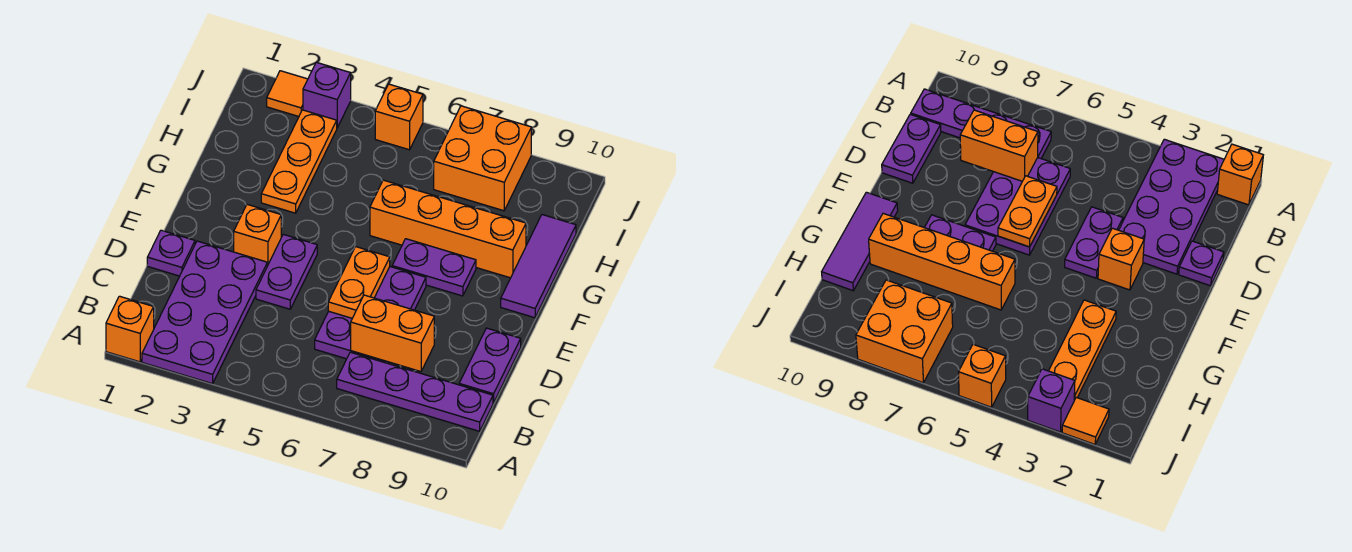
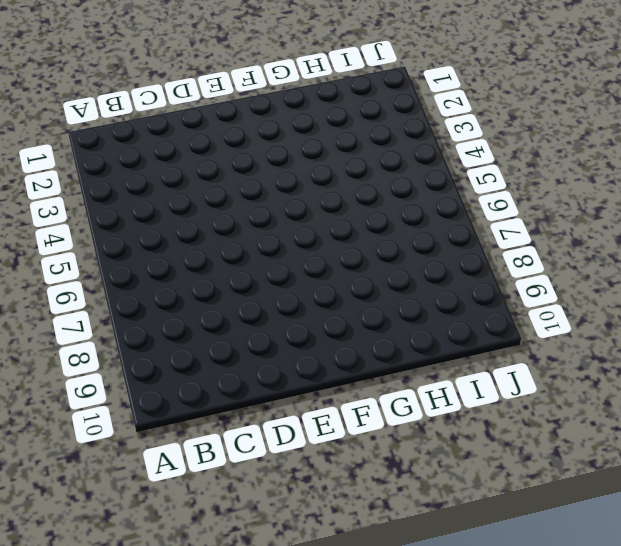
none -> orange 1x1 brick [106,296,154,362]
none -> purple 2x4 plate [142,241,267,384]
none -> purple 1x4 plate [337,352,493,431]

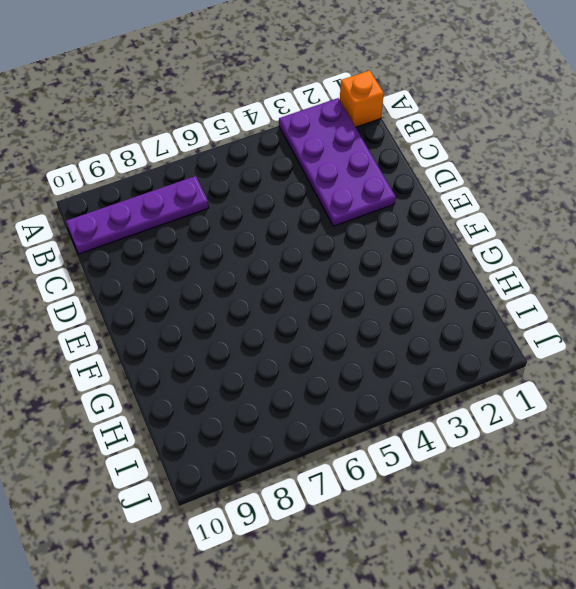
none -> purple 2x3 plate [315,267,426,364]
none -> purple 1x2 plate [459,328,521,403]
none -> purple 1x1 plate [147,230,195,276]

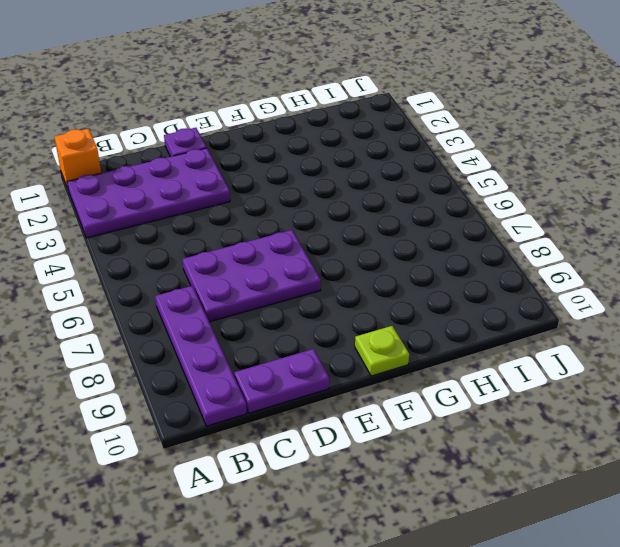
lime 1x1 plate [355,326,409,376] -> purple 1x3 tile [501,215,576,318]
none -> purple 1x2 plate [256,234,317,309]
none -> orange 1x1 brick [234,204,281,266]
none -> purple 1x2 plate [392,239,476,296]

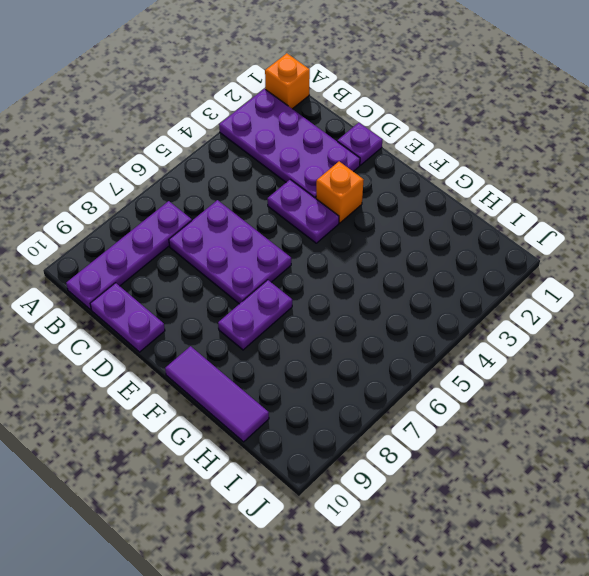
none -> orange 1x3 plate [261,110,337,213]
none -> orange 1x4 brick [370,180,526,278]
none -> orange 2x2 brick [434,106,531,211]

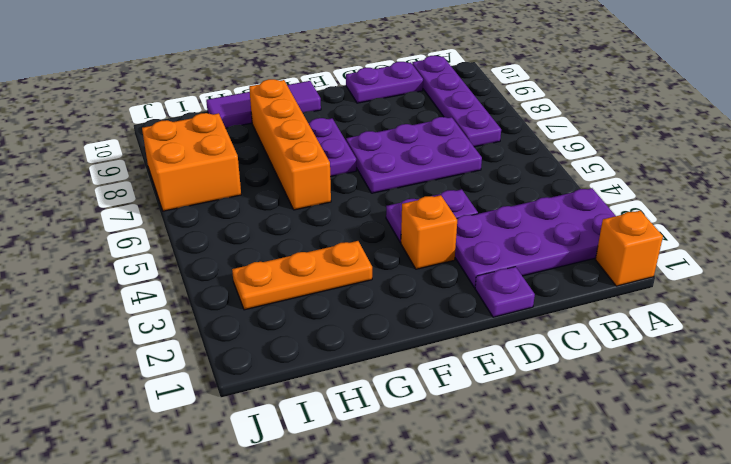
none -> orange 1x1 tile [267,71,308,116]
none -> purple 1x1 brick [303,62,351,128]
none -> orange 1x1 brick [375,84,423,150]

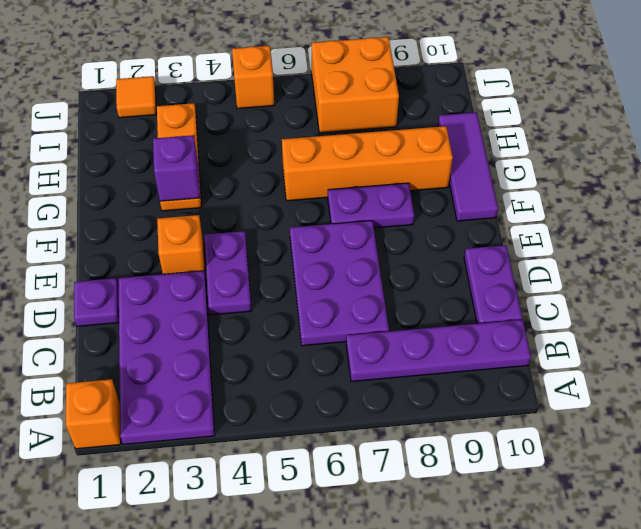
purple 1x1 brick [153,135,200,201] -> purple 1x1 brick moved to [303,62,351,128]
none -> orange 1x2 brick [351,295,434,372]
none -> orange 1x2 plate [328,247,390,318]

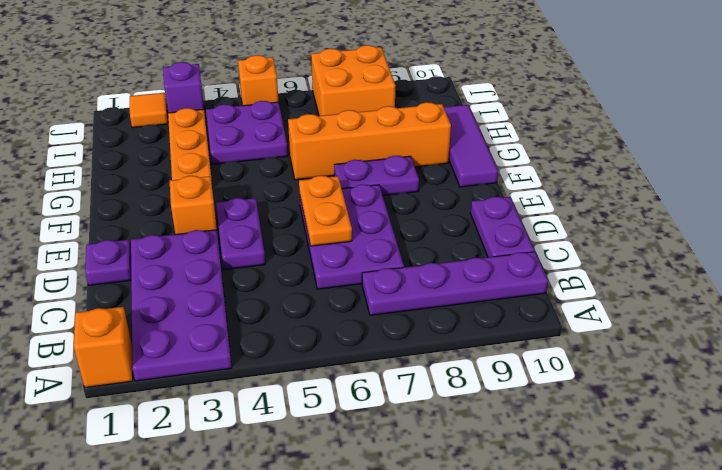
purple 2x2 plate [206,101,288,164] -> none
none -> orange 1x2 brick [351,295,434,372]

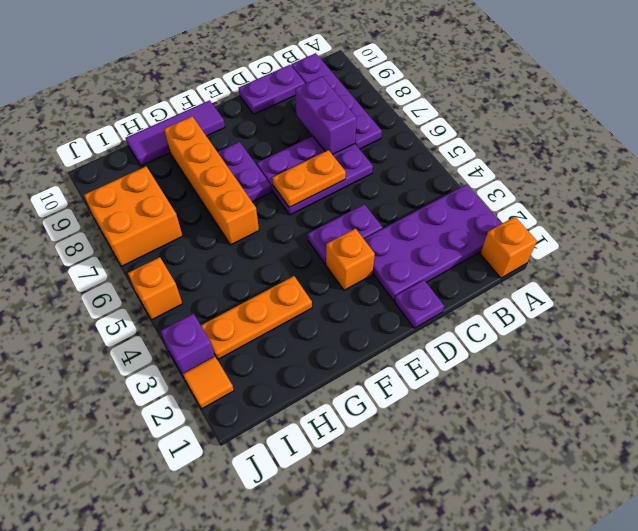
purple 1x2 brick [295,77,357,155] -> orange 1x2 brick [351,295,434,372]

